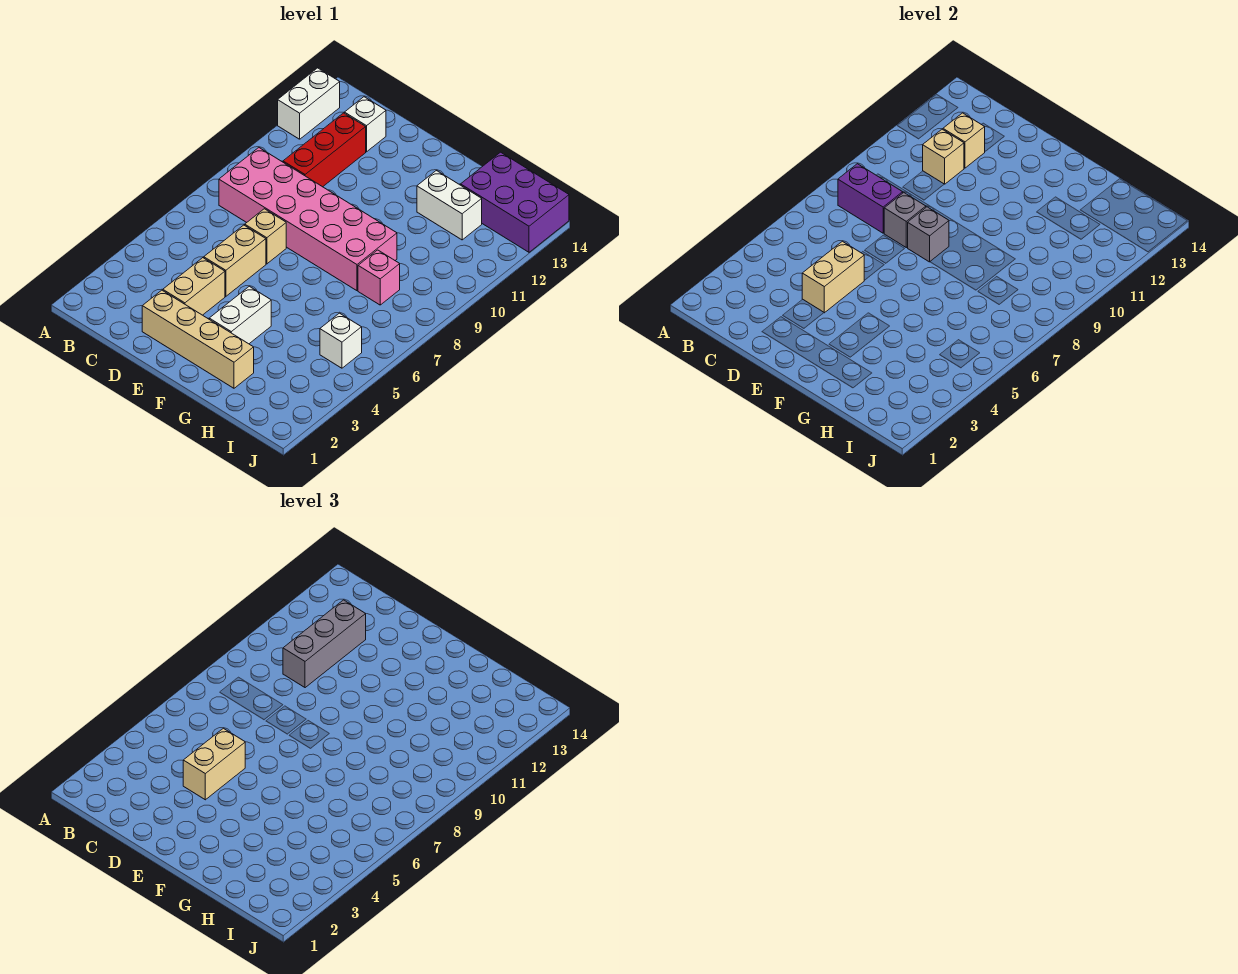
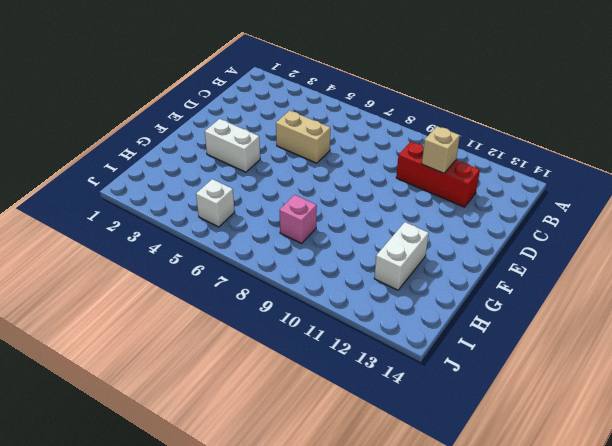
none -> white 1x2 brick [278,68,340,139]
none -> pink 2x6 brick [219,148,397,291]
none -> white 1x1 brick [345,97,386,152]

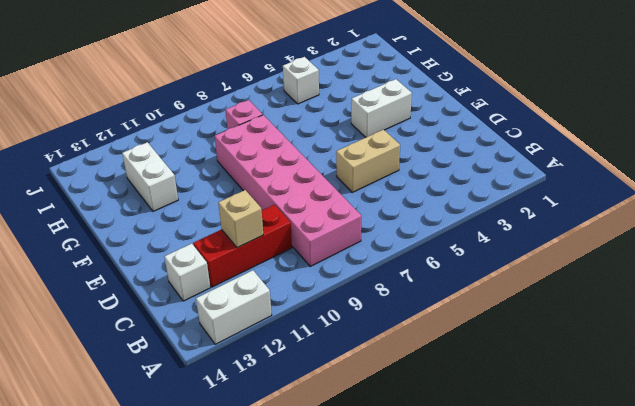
none -> tan 1x4 brick [142,290,254,388]
none -> tan 1x2 brick [163,258,225,315]
none -> tan 1x1 brick [245,209,286,264]

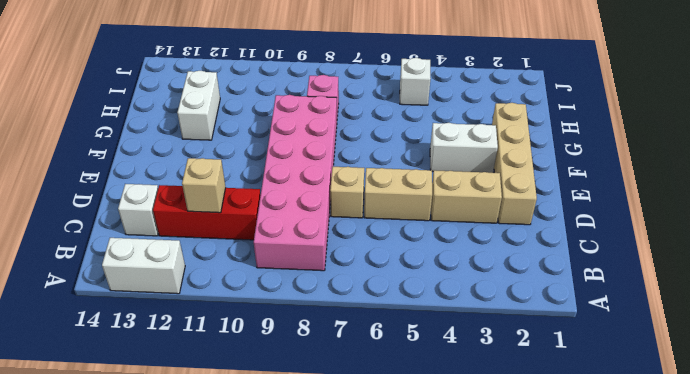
none -> purple 2x3 brick [461,152,569,252]
none -> purple 1x2 brick [838,164,903,233]
none -> tan 1x1 brick [943,113,985,168]

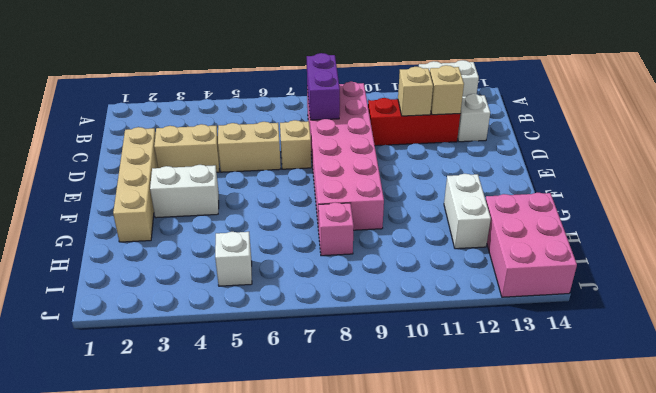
pink 2x3 brick [485,193,577,297] -> purple 2x3 brick [461,152,569,252]
none -> tan 1x2 brick [802,241,864,313]
none -> grey 1x1 brick [884,193,926,248]
none -> grey 1x1 brick [908,207,949,262]

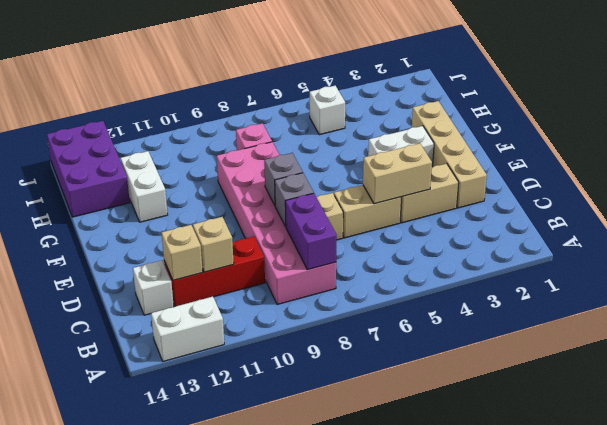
none -> grey 1x3 brick [283,600,366,688]
none -> tan 1x2 brick [183,728,245,800]

